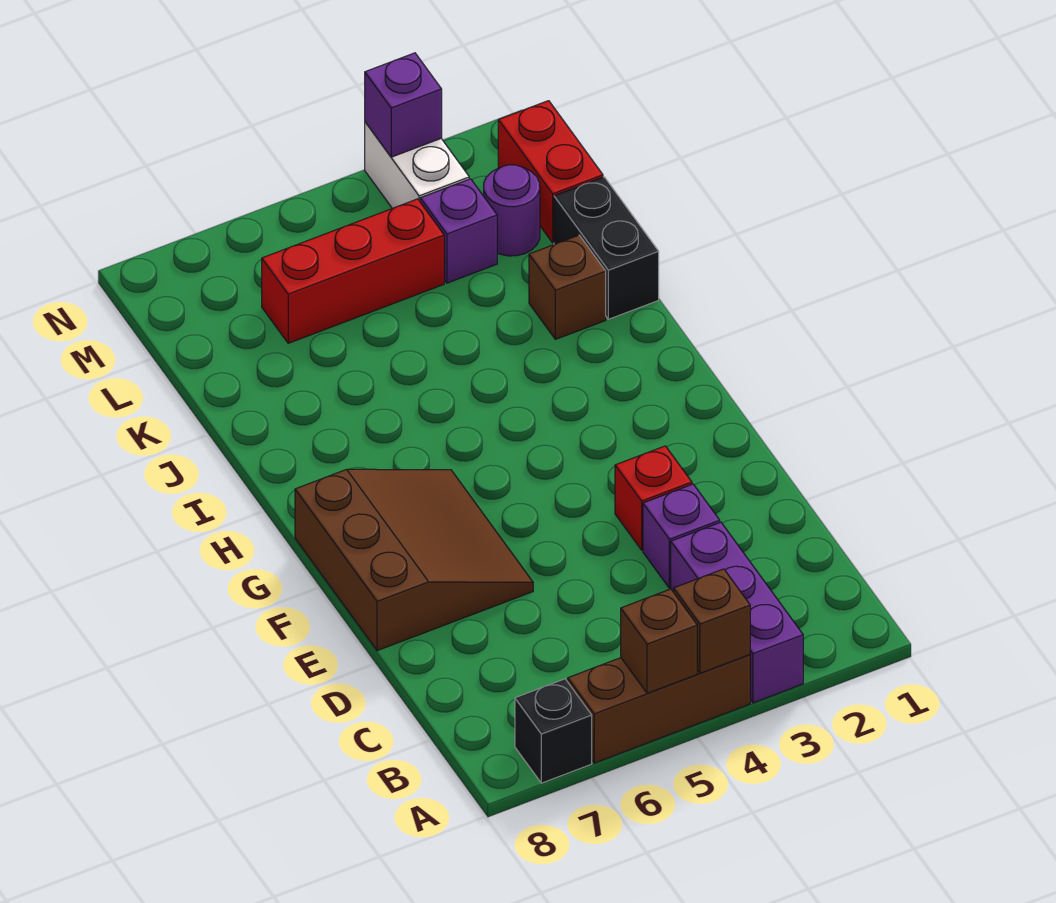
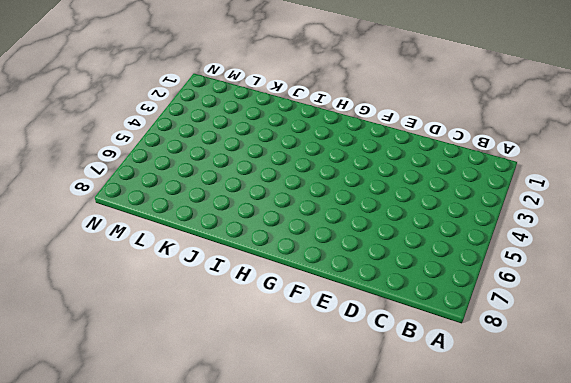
none -> purple 1x3 brick [671,522,803,703]
none -> brown 1x3 brick [568,655,750,763]
none -> black 1x1 brick [515,679,592,783]

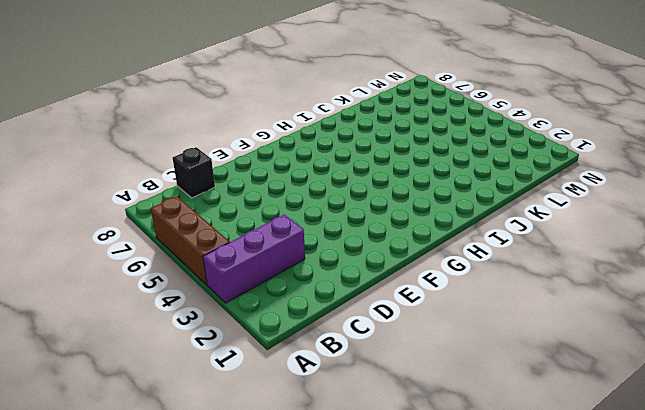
black 1x1 brick [173,147,215,198] -> black 1x1 brick moved to [515,679,592,783]
none -> purple 1x1 brick [643,484,720,588]
none -> red 1x1 brick [615,446,692,550]
none -> brown 3x3 slope [295,469,533,651]

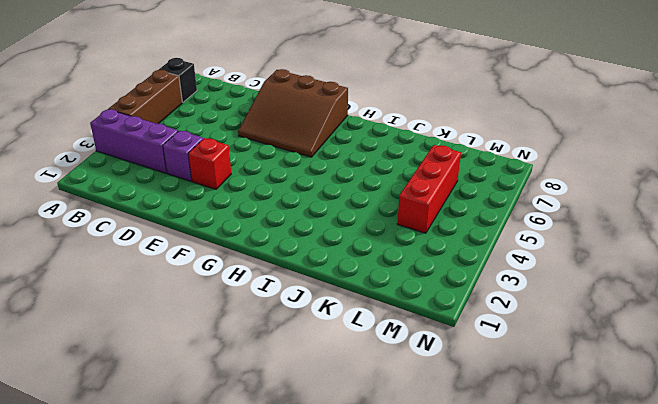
none -> black 1x2 brick [554,177,659,319]
none -> brown 1x1 brick [529,235,606,339]
none -> red 1x2 brick [498,101,603,243]

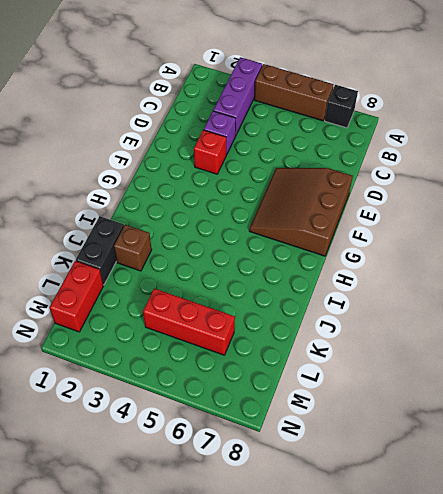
none -> purple 1x1 round brick [484,165,540,256]
none -> purple 1x1 brick [420,179,497,283]
none -> white 1x2 brick [365,122,469,208]

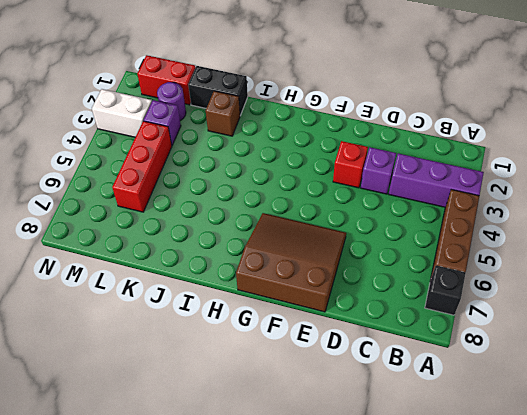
none -> brown 1x1 brick [674,569,750,673]
none -> brown 1x1 brick [621,589,697,693]
none -> purple 1x1 brick [365,53,442,157]

